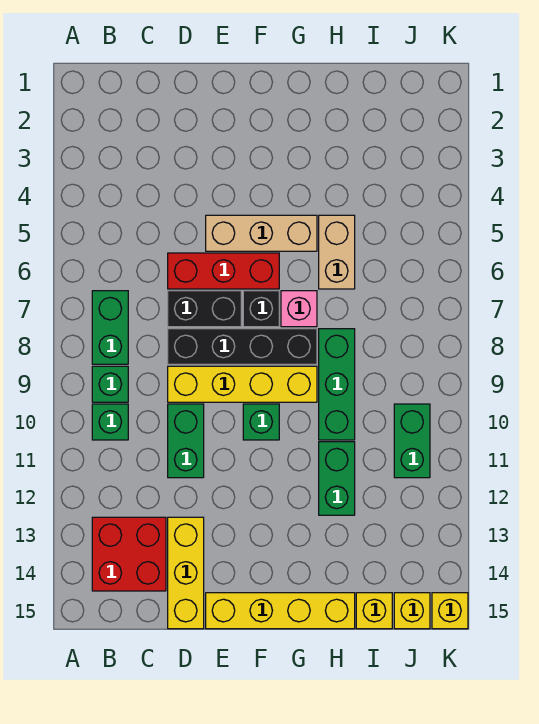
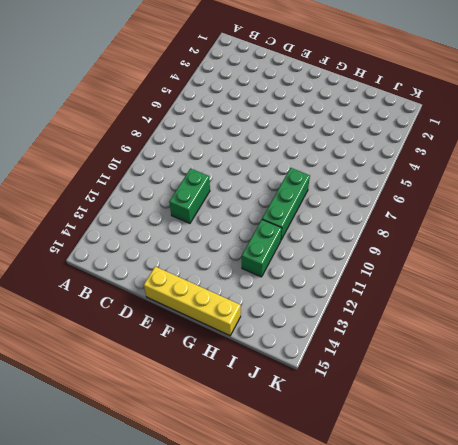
none -> green 1x2 brick [92,291,128,364]
none -> green 1x1 brick [92,366,128,402]
none -> green 1x1 brick [92,404,128,440]

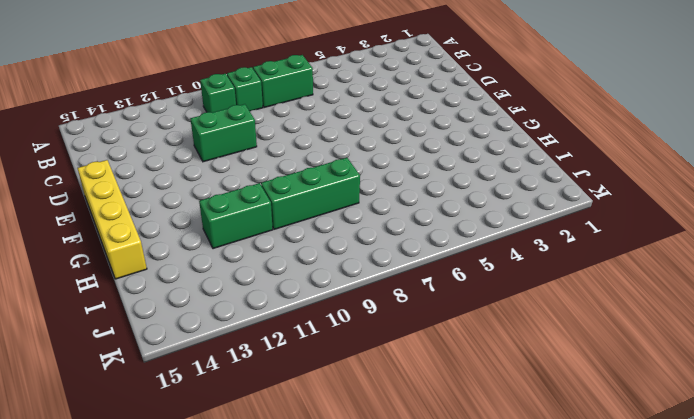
none -> red 2x2 brick [92,517,166,591]
none -> red 1x3 brick [168,253,279,289]
none -> black 1x2 brick [168,291,241,327]

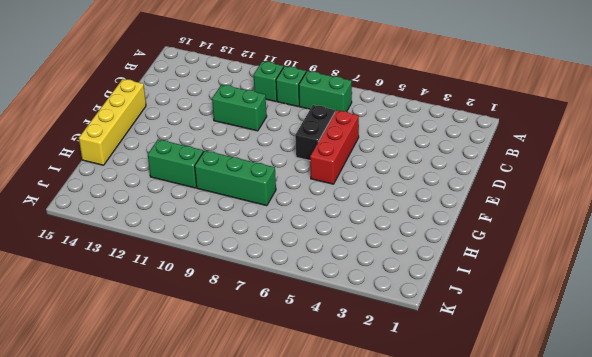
none -> red 2x2 brick [92,517,166,591]
none -> black 1x4 brick [168,329,317,364]
none -> yellow 1x4 brick [168,366,317,402]

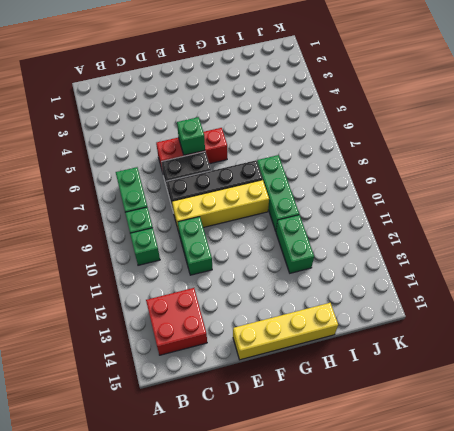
green 1x1 brick [177,117,205,155] -> green 1x1 brick moved to [243,404,279,440]
none -> yellow 1x3 brick [168,517,204,629]
none -> tan 1x3 brick [206,215,317,251]
none -> black 1x1 brick [243,291,279,327]

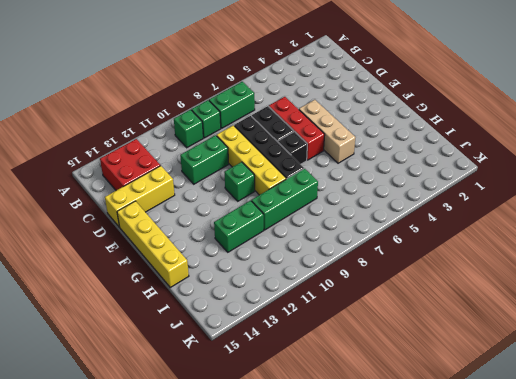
none -> pink 1x1 brick [281,291,317,327]
none -> tan 1x2 brick [319,215,355,289]
none -> yellow 1x1 brick [356,593,392,629]

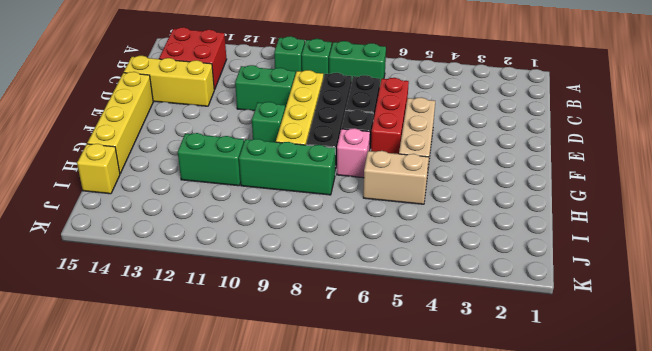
none -> green 1x2 brick [394,404,430,478]
none -> yellow 1x1 brick [394,593,430,629]
none -> yellow 1x1 brick [432,593,468,629]

